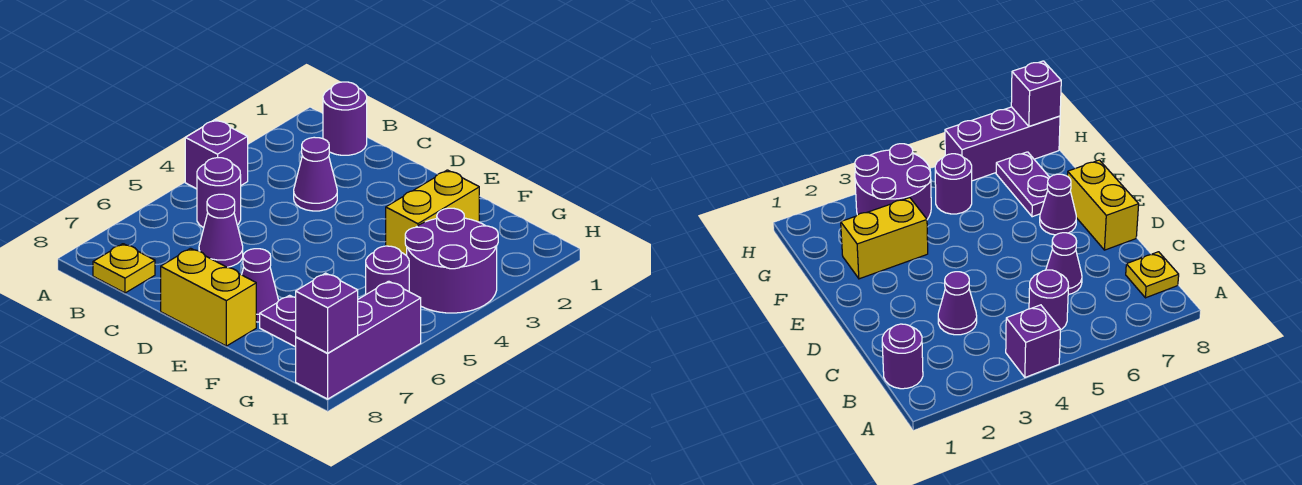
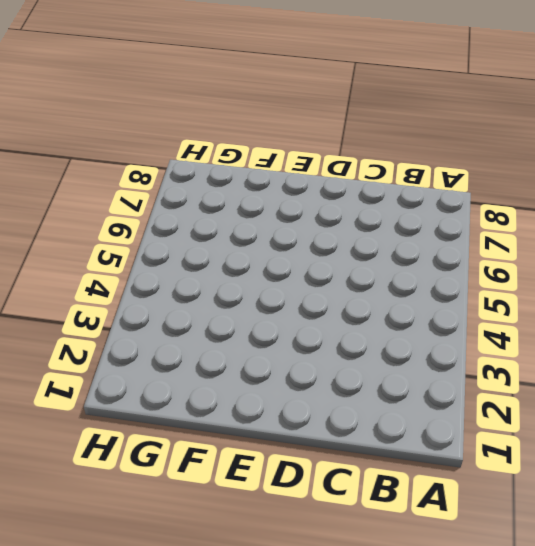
none -> purple 1x1 brick [185,120,248,189]
none -> purple 1x1 round brick [323,82,367,155]
none -> purple 1x1 round brick [197,158,241,228]

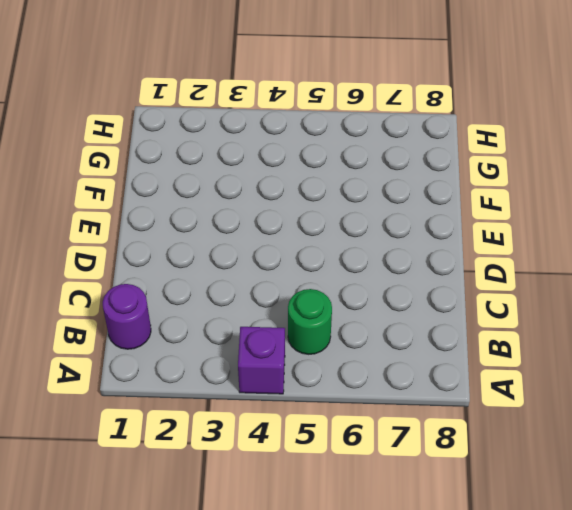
green 1x1 round brick [288,289,332,354] -> purple 1x1 round brick [197,158,241,228]
none -> yellow 1x1 plate [93,244,155,293]
none -> purple 1x1 cone [294,137,337,211]
none -> purple 1x1 cone [199,194,243,267]

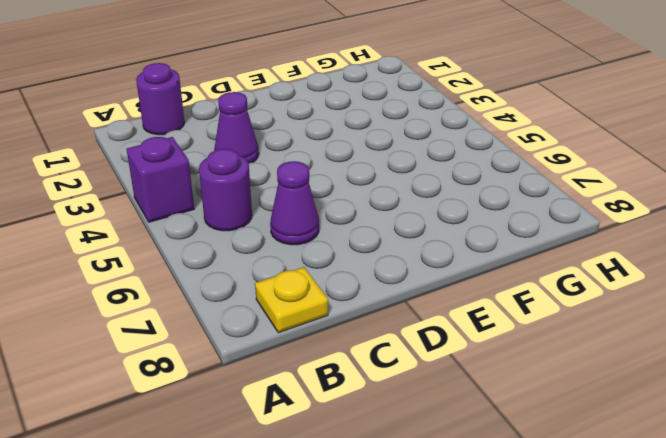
none -> yellow 1x2 brick [161,248,256,346]
none -> purple 1x1 cone [242,249,279,322]
none -> yellow 1x2 brick [386,170,479,256]

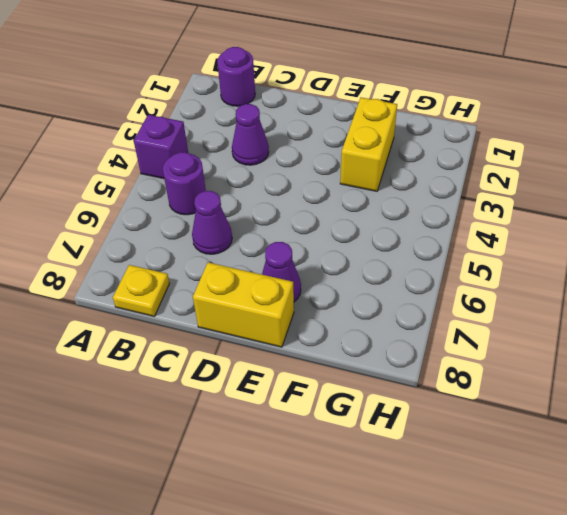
none -> purple 1x2 plate [260,295,296,347]
none -> purple 2x2 round brick [405,208,498,313]
none -> purple 1x1 round brick [366,246,409,294]

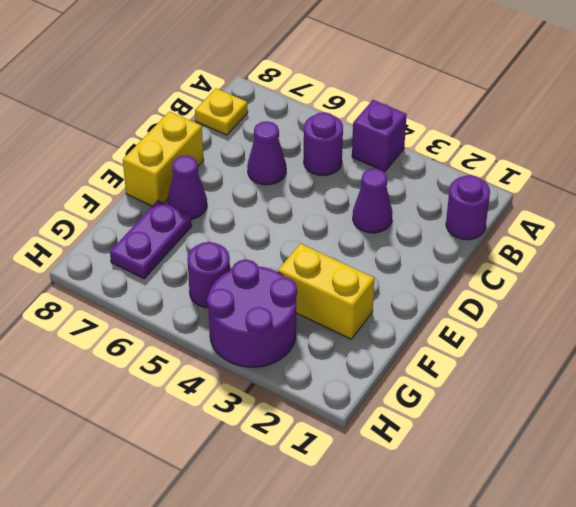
none -> purple 1x3 brick [296,281,421,399]
none -> purple 1x1 brick [296,273,358,353]

